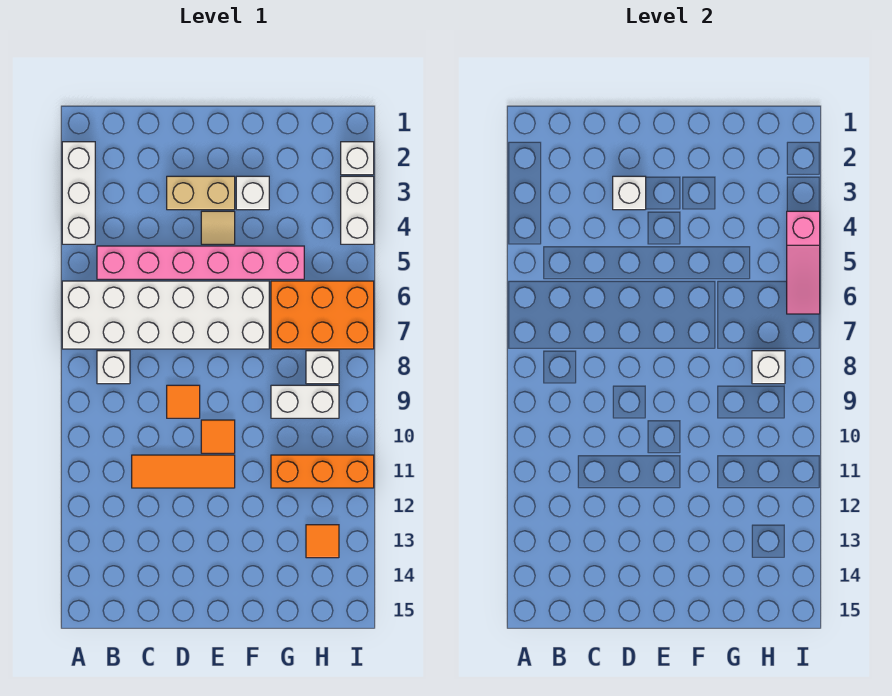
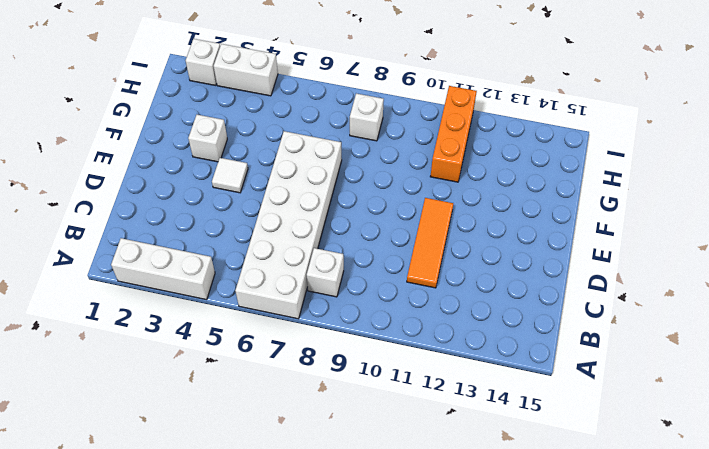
white 1x1 tile [212,158,248,193] -> tan 1x1 tile [201,211,235,244]
none -> pink 1x6 brick [97,246,304,279]
none -> tan 1x2 brick [167,176,235,210]
none -> orange 1x1 tile [167,385,200,418]

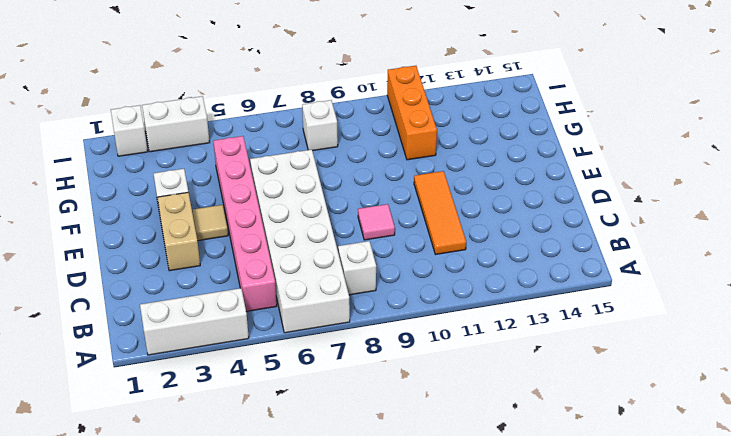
pink 1x1 tile [358,204,395,240] -> orange 1x1 tile [167,385,200,418]
none -> orange 1x1 tile [201,420,235,453]
none -> orange 2x3 brick [271,281,374,349]
none -> white 1x2 brick [271,385,339,418]

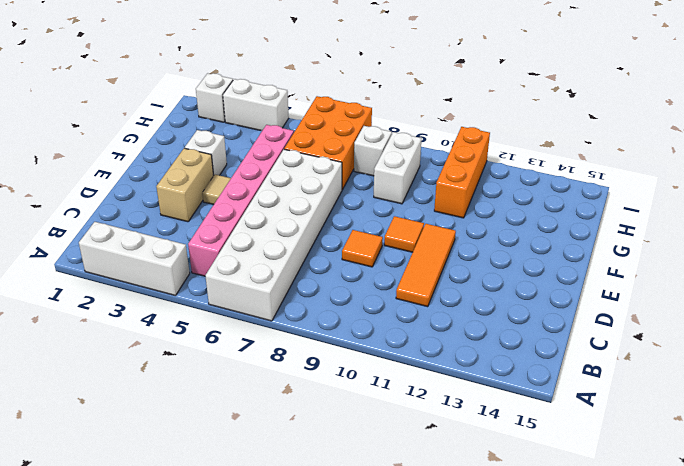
none -> white 1x1 brick [97,351,130,384]
none -> orange 1x1 tile [306,525,339,558]
none -> white 1x1 brick [613,176,646,210]

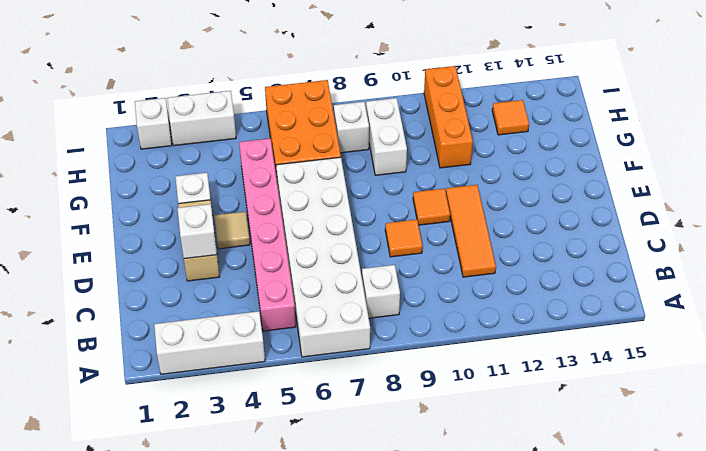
none -> white 1x1 brick [752,351,785,384]
none -> pink 1x3 slope [787,211,820,314]

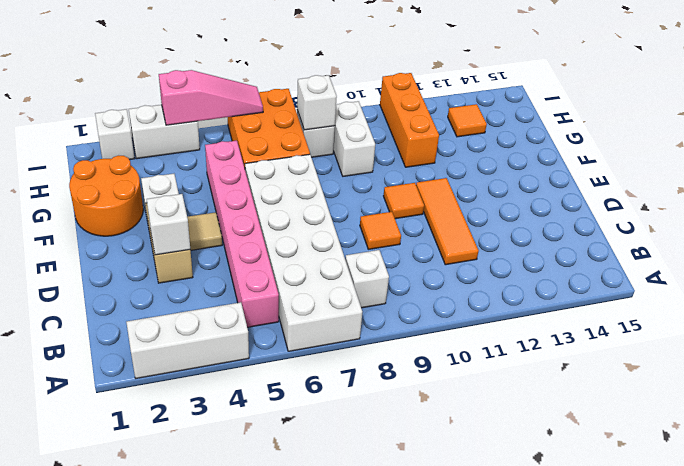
orange 2x2 round brick [69,156,143,236] -> none

